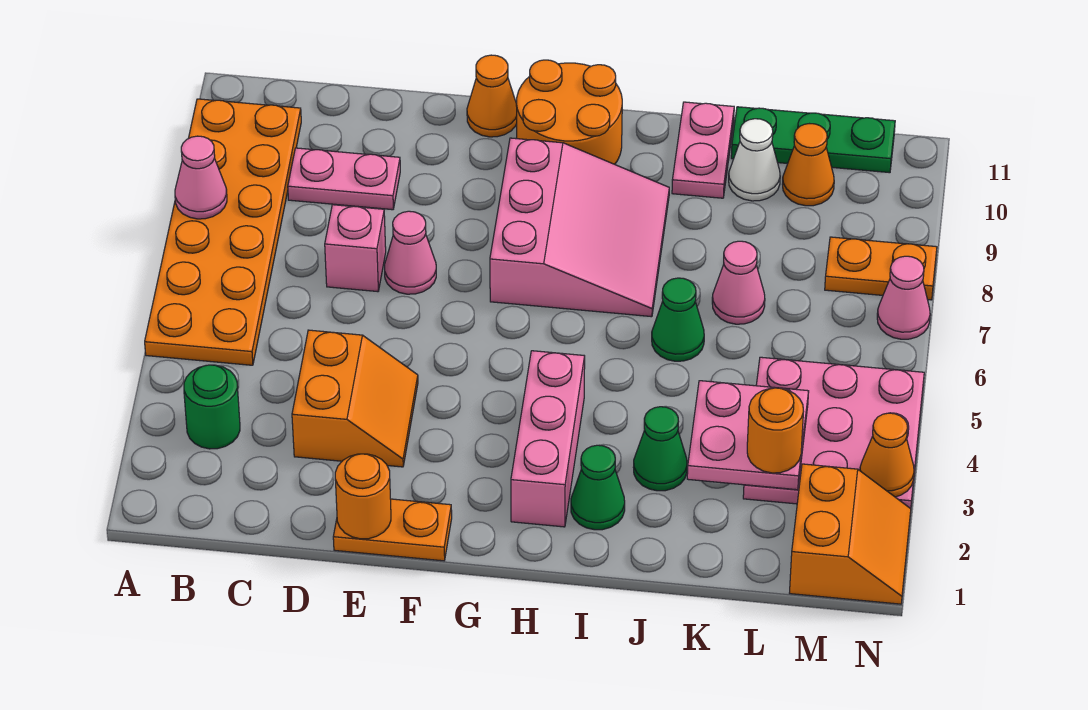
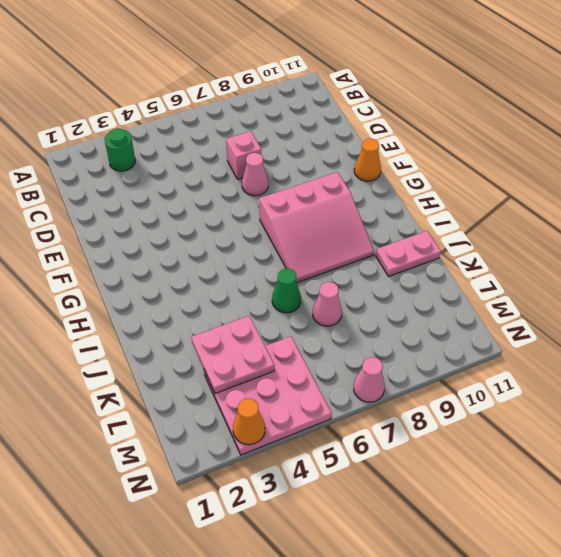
none -> orange 2x6 plate [145,99,301,365]
none -> pink 1x2 plate [288,148,400,210]
none -> orange 2x2 slope [292,330,418,467]

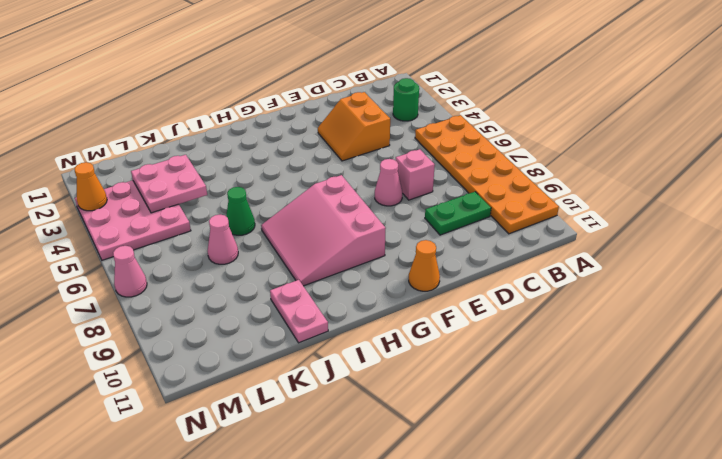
green 1x2 plate [425,192,491,235] -> pink 1x2 plate [288,148,400,210]
none -> orange 1x2 plate [333,499,452,561]
none -> orange 2x2 round brick [516,60,622,164]
none -> pink 1x3 brick [511,351,585,527]

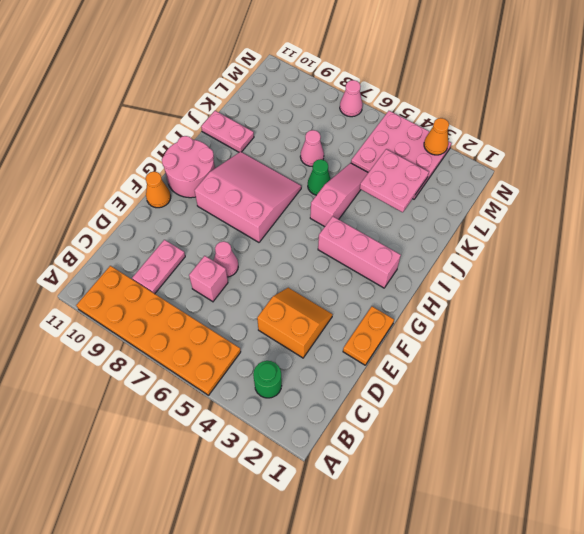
pink 2x2 round brick [162,136,215,198] -> orange 2x2 round brick [516,60,622,164]
pink 1x3 slope [310,163,368,227] -> none
none -> green 1x1 cone [571,445,625,530]
none -> green 1x1 cone [633,407,687,491]
none -> white 1x1 cone [729,119,780,201]

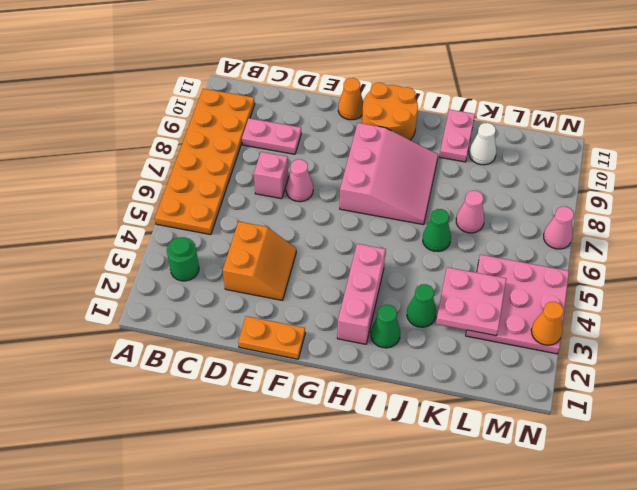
none -> green 1x3 plate [731,107,895,173]
none -> orange 1x1 cone [783,124,834,206]
none -> orange 2x2 slope [790,464,911,604]

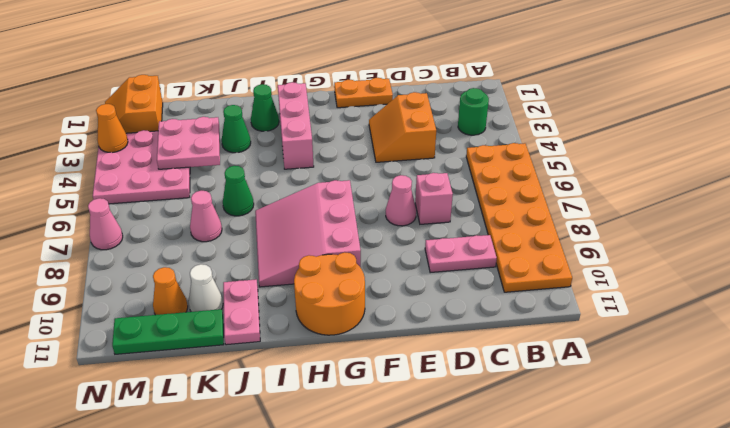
none -> orange 1x1 cone [467,55,517,137]
none -> orange 1x2 plate [825,237,937,300]
none -> pink 1x1 cone [175,136,227,219]

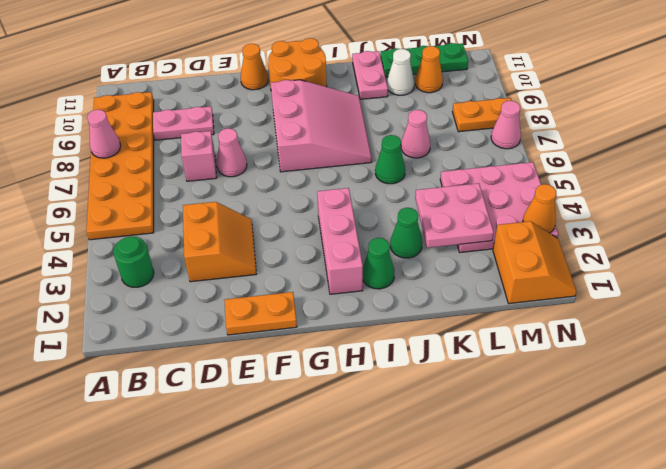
none -> orange 1x1 round brick [335,454,391,539]
none -> orange 1x1 round brick [747,388,804,473]

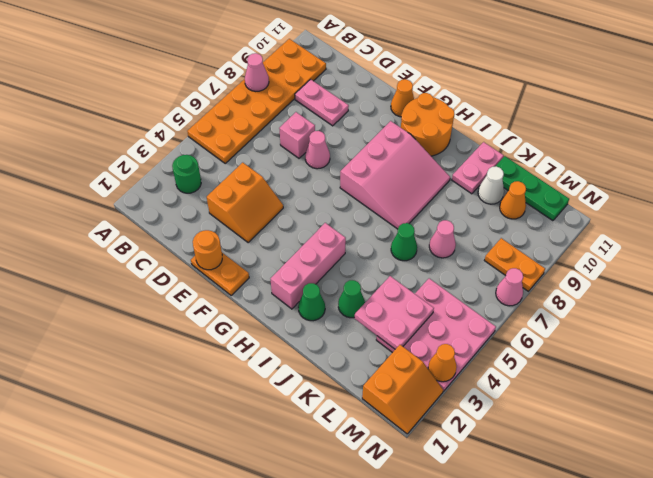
none -> orange 1x1 round brick [747,388,804,473]

